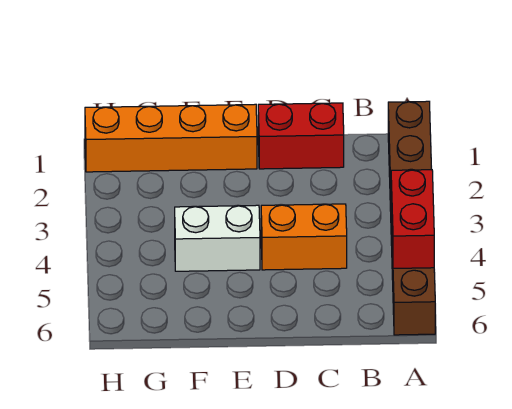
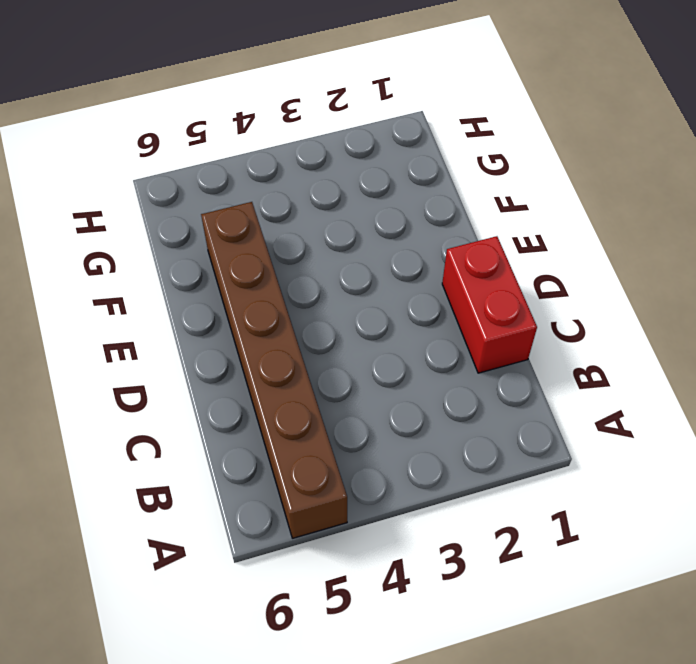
brown 1x6 brick [201,202,347,538] -> brown 1x6 brick turned to [388,101,435,335]
none -> orange 1x2 brick [261,204,347,270]
none -> orange 1x4 brick [85,104,257,172]

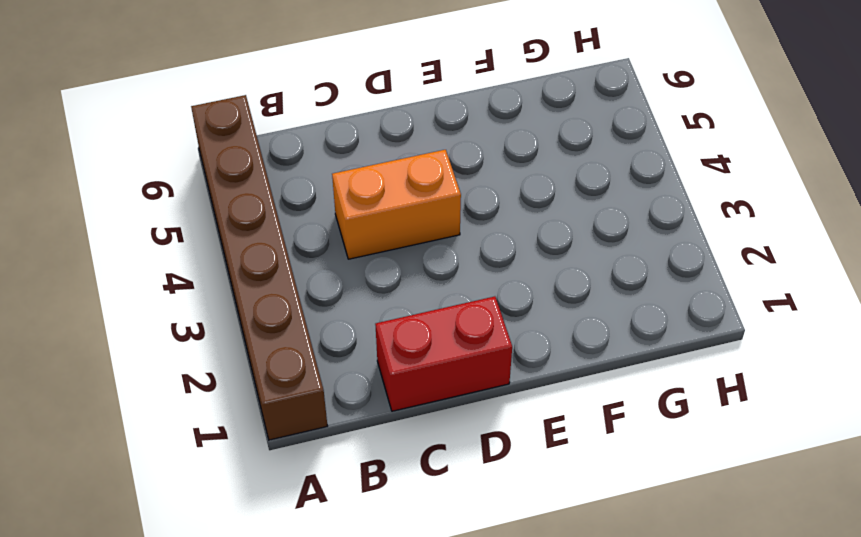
none -> orange 1x4 brick [85,104,257,172]
none -> white 1x2 brick [175,205,260,271]

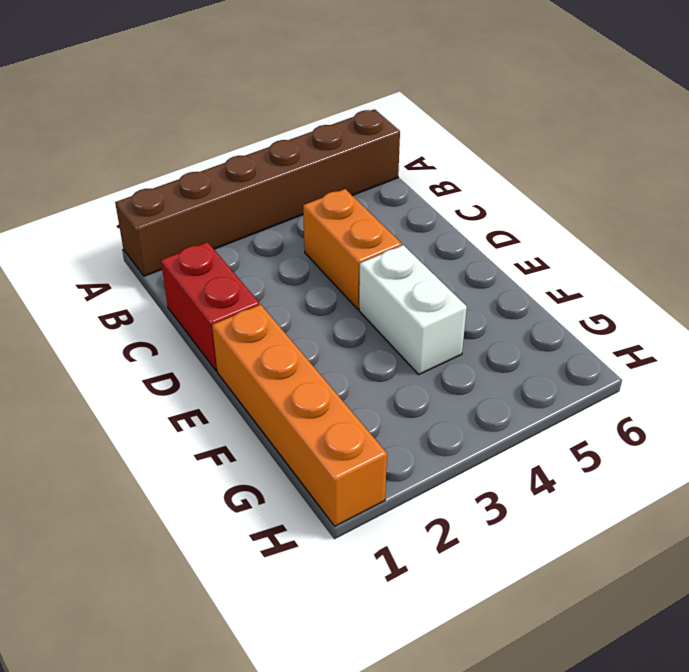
none -> red 1x2 brick [391,170,434,268]

